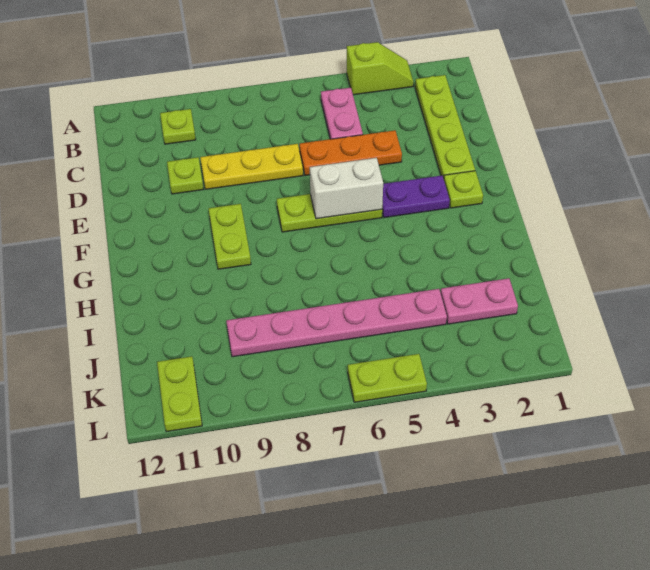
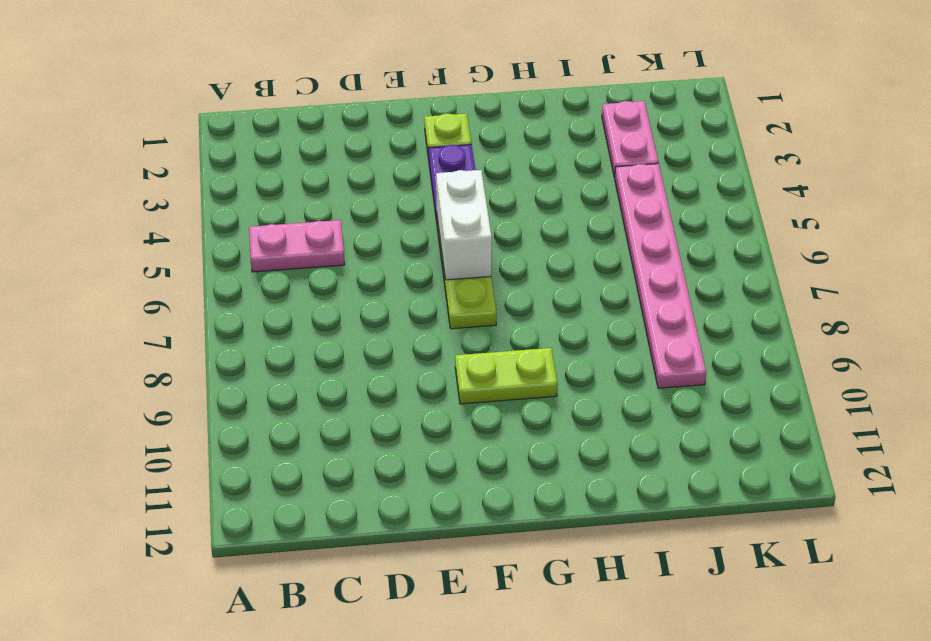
none -> lime 1x2 slope [347,42,413,95]
none -> lime 1x4 plate [415,75,475,178]
none -> lime 1x1 plate [160,109,196,144]

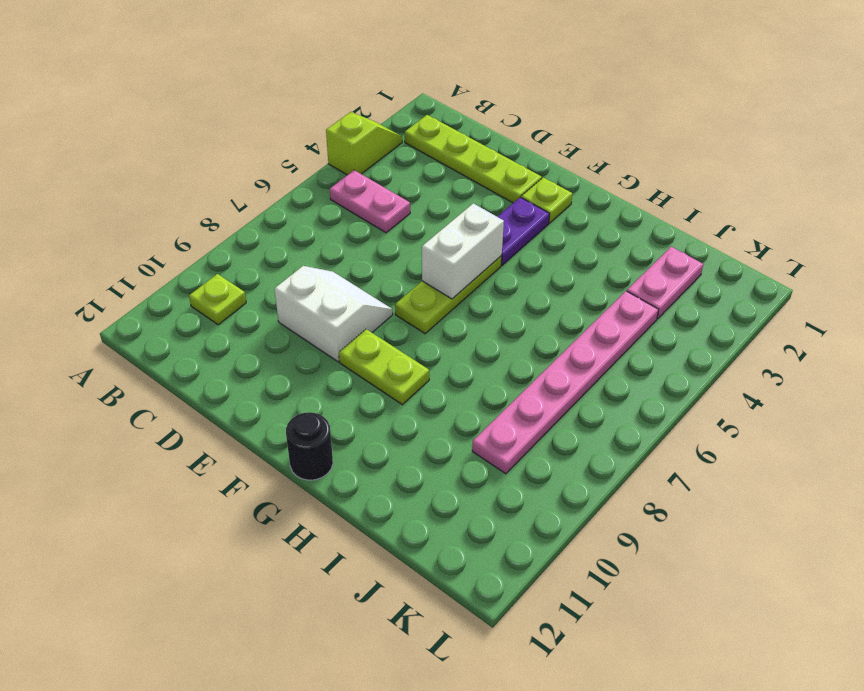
white 2x2 slope [274,266,393,362] -> yellow 1x3 plate [200,144,303,189]
black 1x1 round brick [286,412,333,480] -> none
none -> orange 1x3 plate [299,130,402,176]
none -> lime 1x1 plate [167,157,203,194]
none -> lime 1x2 plate [157,356,202,432]

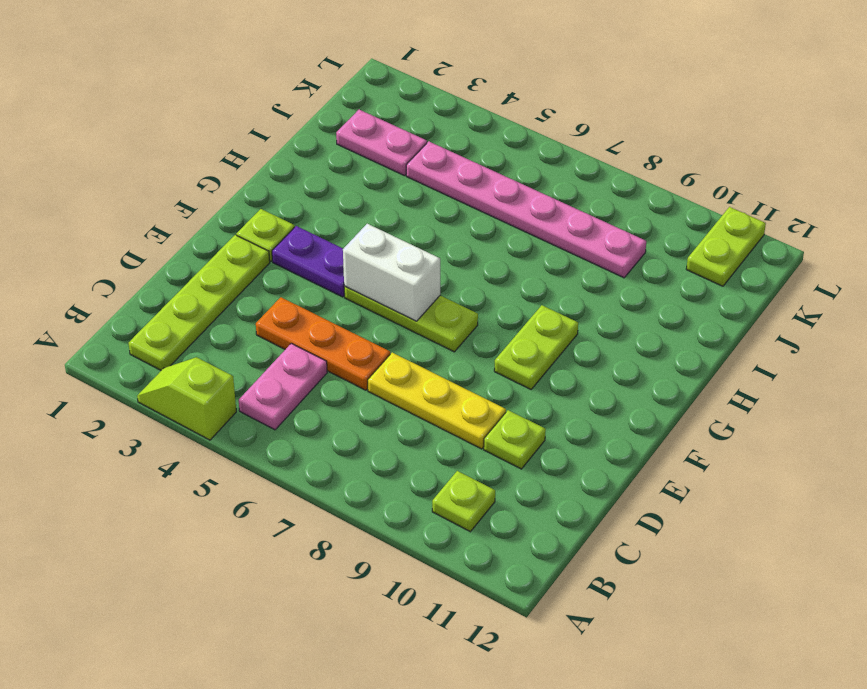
none -> lime 1x2 plate [348,354,427,402]

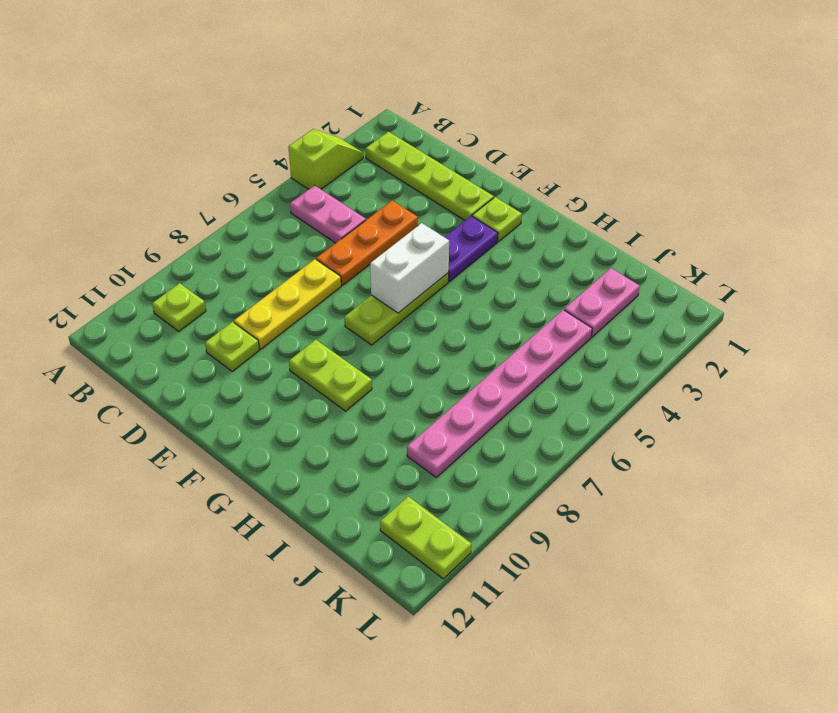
none -> lime 1x2 plate [348,354,427,402]

